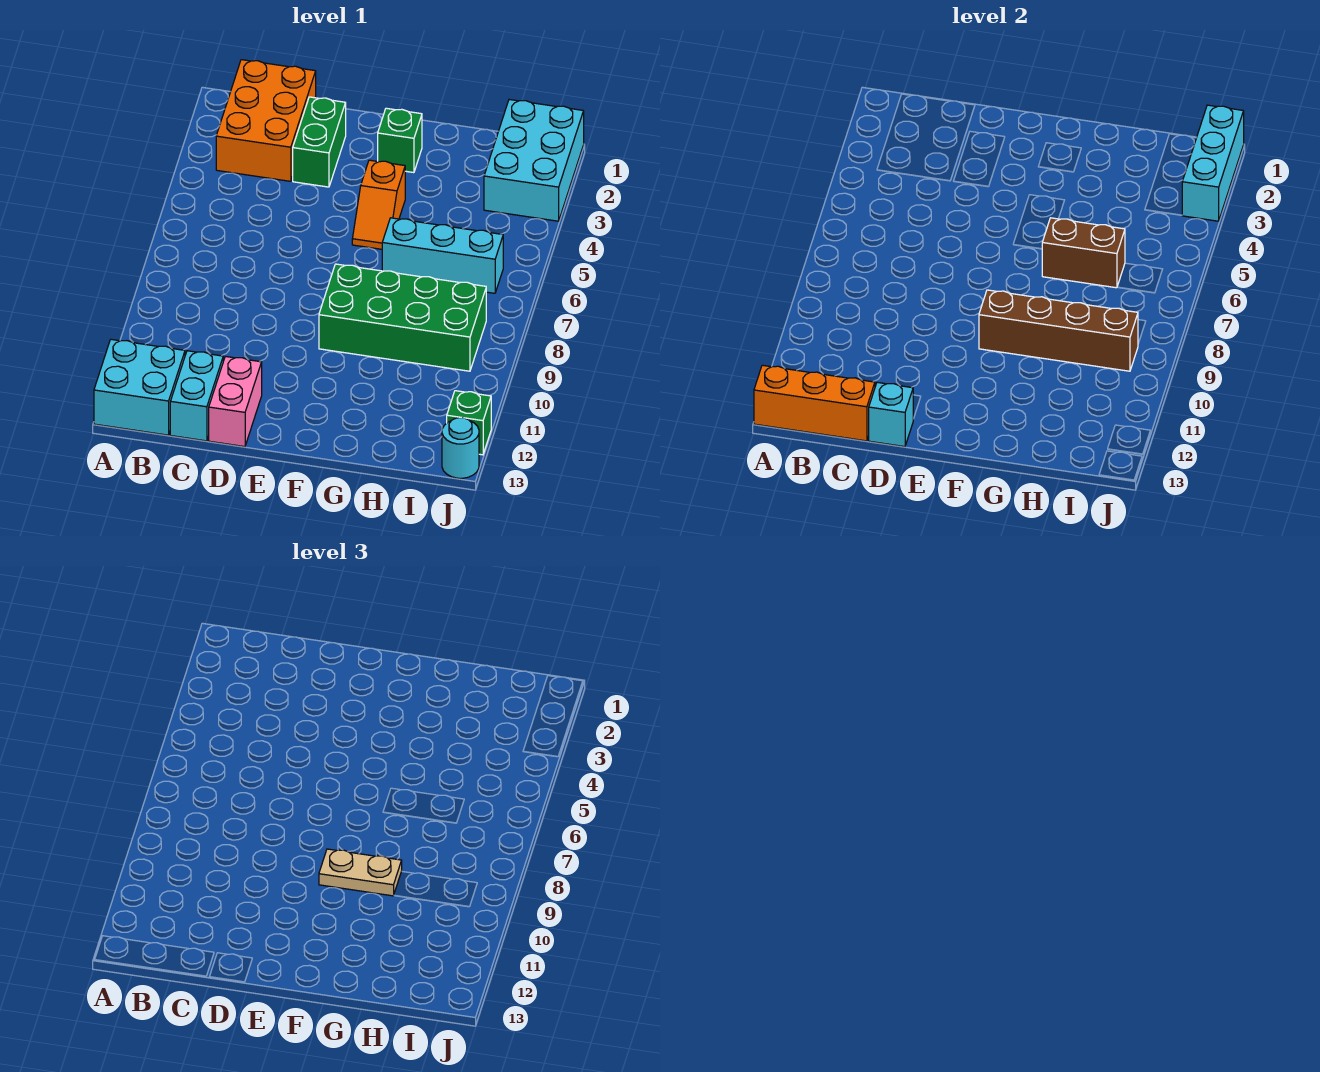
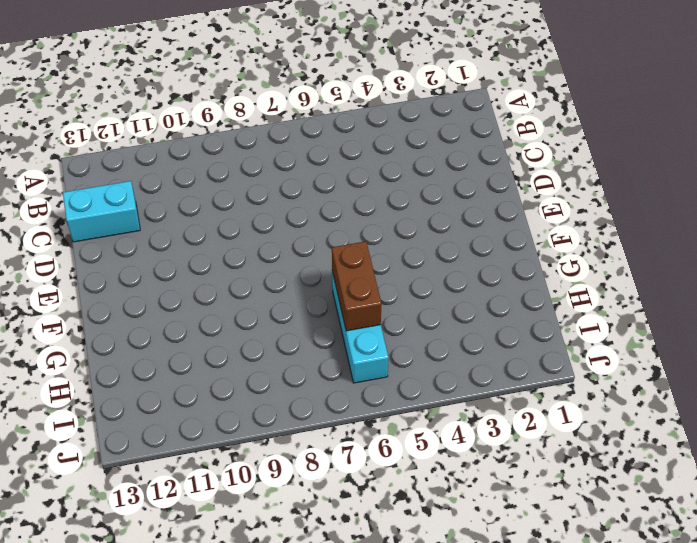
none -> cyan 2x2 brick [94,339,185,435]
none -> orange 2x3 brick [216,60,316,181]
none -> green 1x2 brick [293,97,346,187]

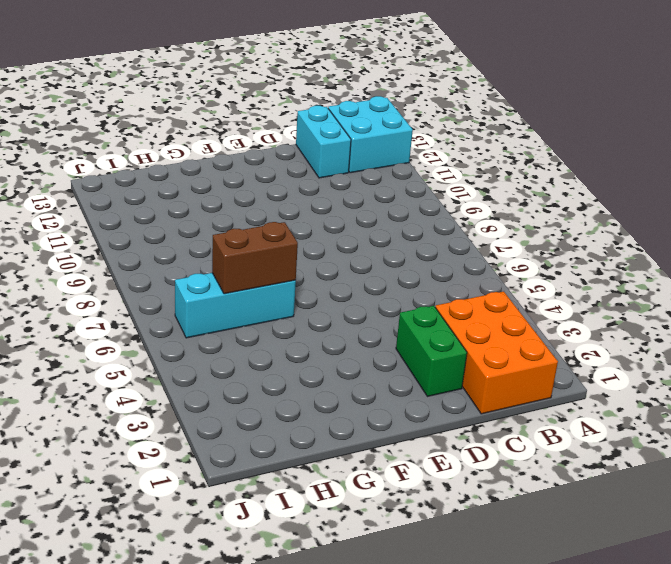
none -> pink 1x2 brick [209,356,262,447]
none -> green 1x1 brick [378,108,422,173]
none -> orange 1x2 slope [352,160,405,249]

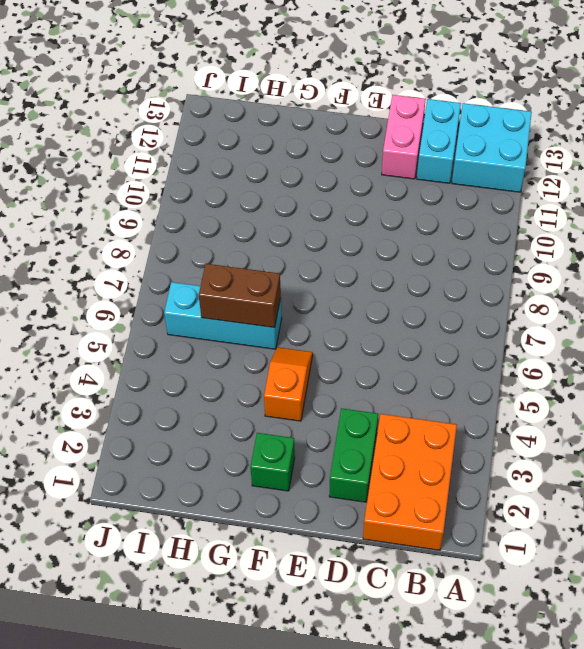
none -> green 2x4 brick [319,264,486,371]
none -> cyan 2x3 brick [484,100,584,221]
none -> green 1x1 brick [447,391,491,455]

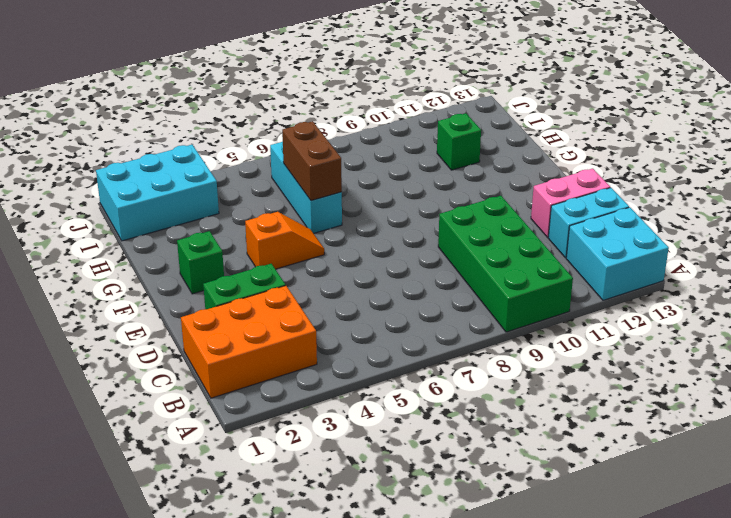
green 2x4 brick [438,196,573,332] -> green 2x4 brick moved to [319,264,486,371]
green 1x1 brick [437,113,481,170] -> green 1x1 brick moved to [447,391,491,455]
none -> cyan 1x1 round brick [442,418,479,478]
none -> orange 1x3 brick [754,365,875,441]
none -> cyan 1x1 brick [869,382,913,447]

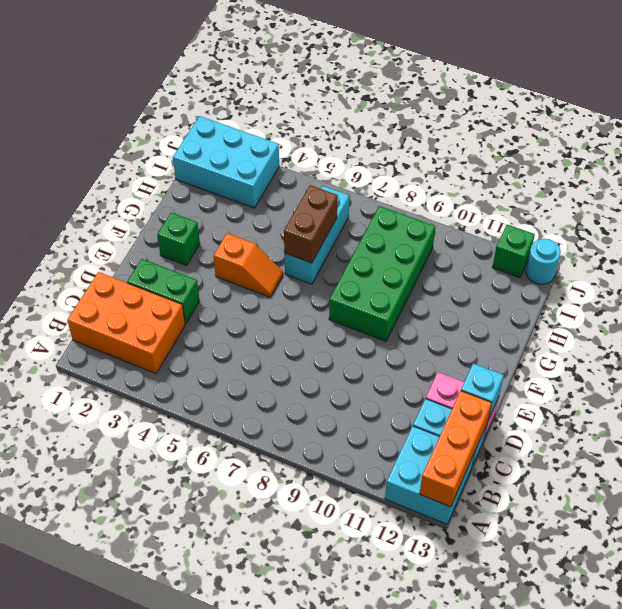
none -> brown 1x4 brick [979,290,1138,371]
none -> cyan 1x3 brick [1182,105,1244,221]
none -> tan 1x2 plate [319,849,402,896]

